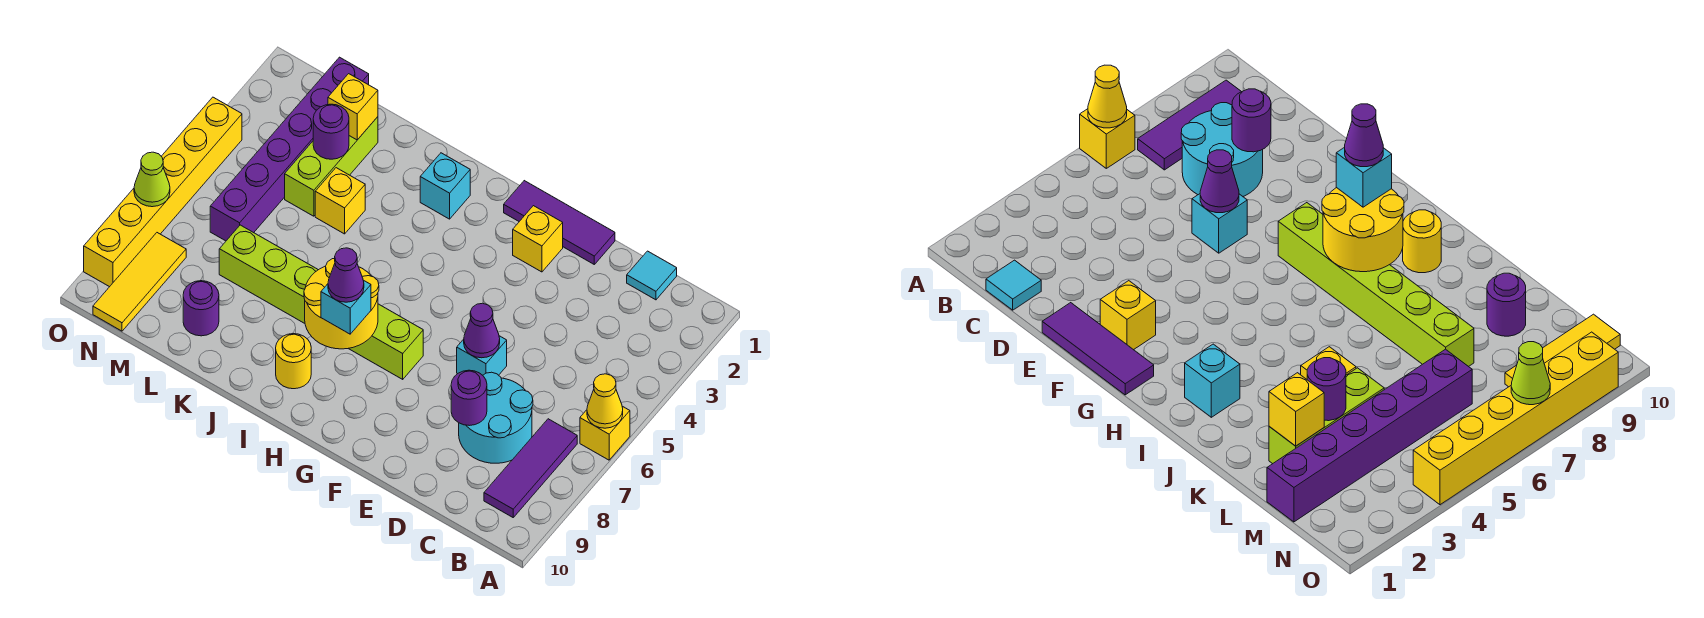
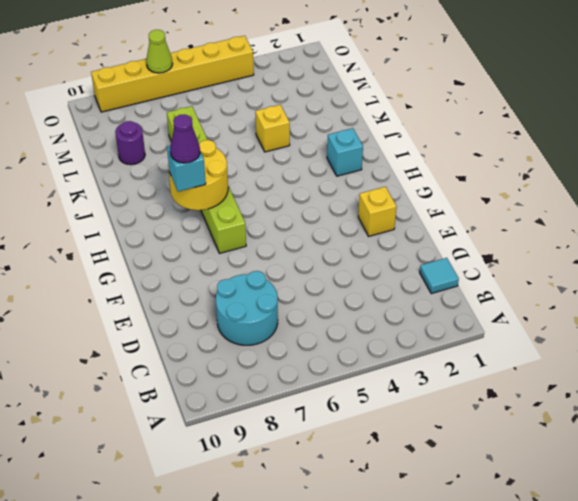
none -> yellow 1x1 brick [580,406,630,460]
none -> purple 1x3 tile [484,419,577,517]
none -> purple 1x3 tile [504,181,615,264]

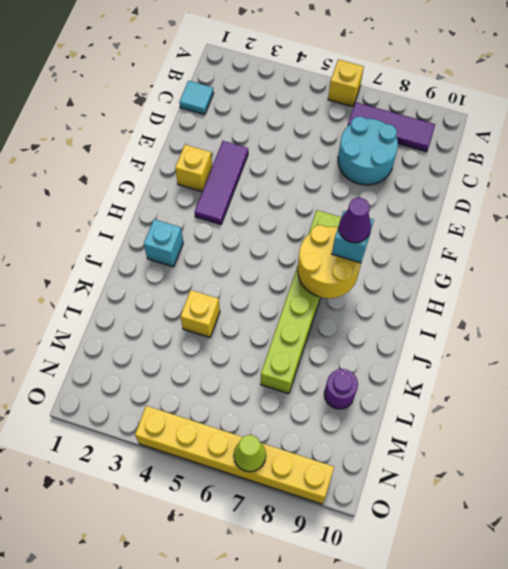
purple 1x3 tile [195,141,248,224] -> purple 1x3 tile moved to [504,181,615,264]
none -> cyan 1x1 brick [457,336,507,375]
none -> yellow 1x1 round brick [276,334,311,389]
none -> lime 1x3 brick [285,117,378,216]

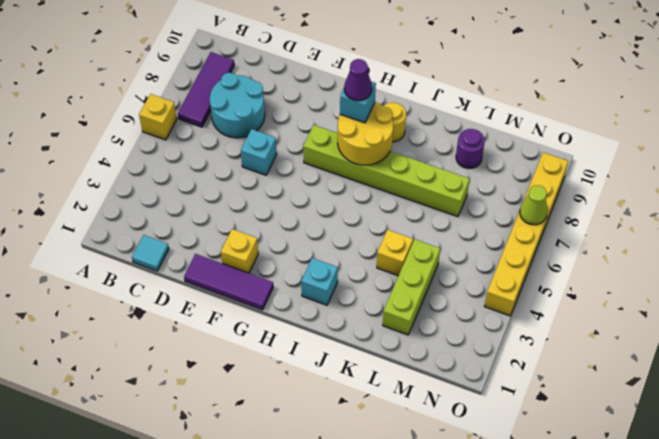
none -> purple 1x6 brick [210,57,369,241]
none -> yellow 1x3 tile [93,233,186,331]
none -> yellow 1x1 cone [587,374,623,428]

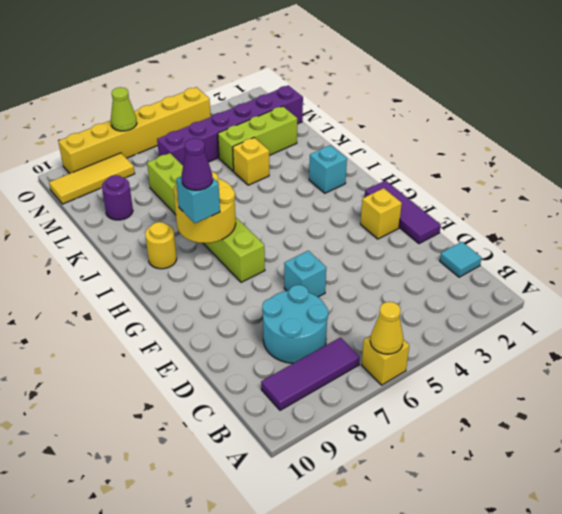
none -> purple 1x1 round brick [451,370,487,426]
none -> purple 1x1 cone [464,303,500,358]
none -> yellow 1x1 brick [328,74,378,140]

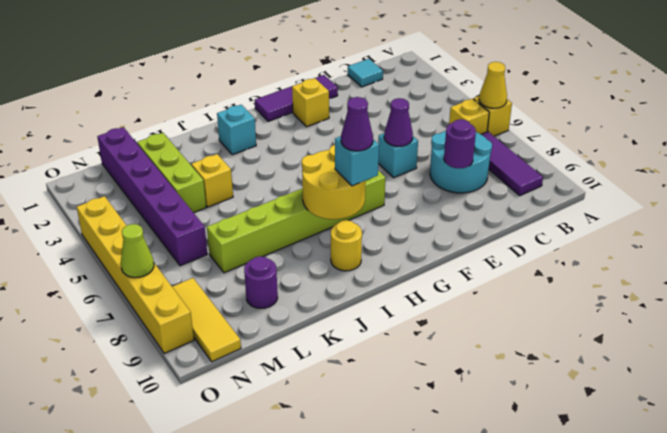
yellow 1x1 brick [449,99,489,134] -> yellow 1x1 brick moved to [328,74,378,140]
none -> purple 1x1 round brick [313,104,349,159]

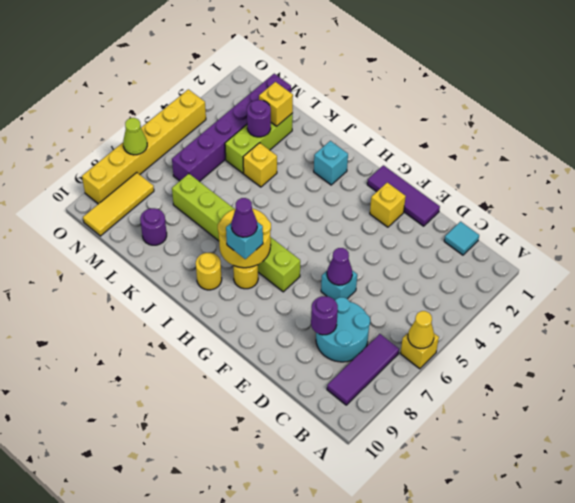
yellow 1x1 round brick [233,265,258,289] -> none

